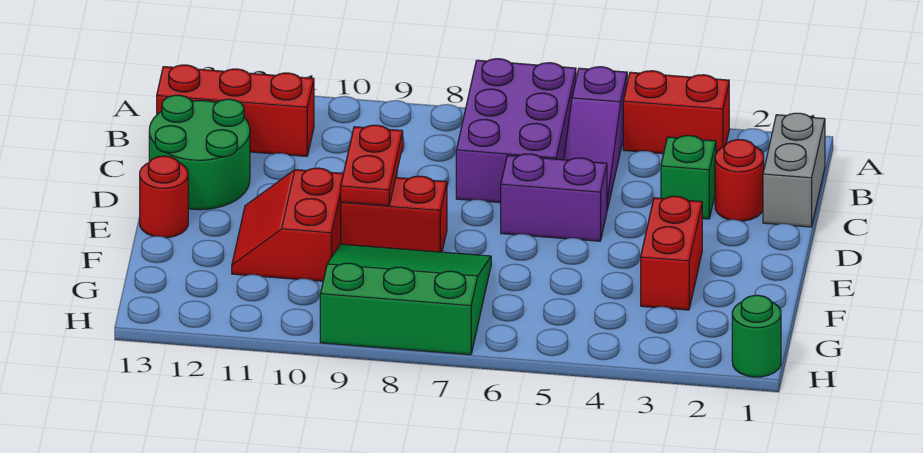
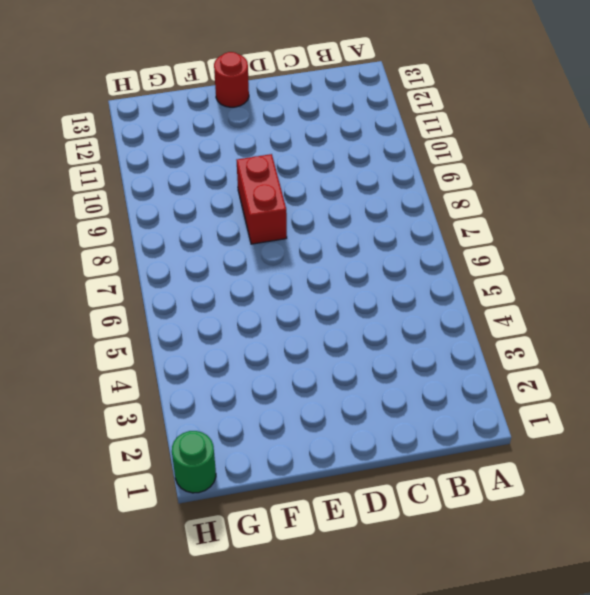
none -> red 1x2 brick [623,71,729,154]
none -> purple 1x3 slope [564,67,627,210]
none -> purple 2x3 brick [456,59,576,203]

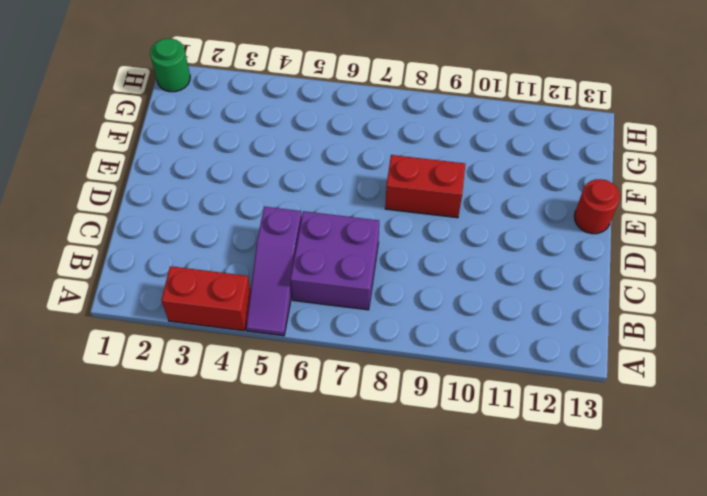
purple 1x3 slope [246,207,302,336] -> purple 1x3 slope turned to [564,67,627,210]
purple 2x2 brick [290,211,379,310] -> purple 2x3 brick [456,59,576,203]
none -> grey 1x2 brick [763,113,825,227]
none -> red 1x3 brick [157,65,314,156]
none -> red 1x1 round brick [715,140,764,221]

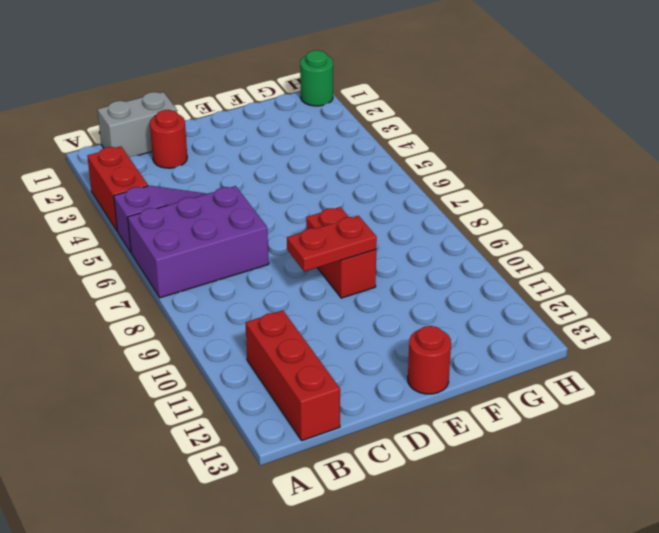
none -> green 1x1 brick [661,136,716,219]
none -> green 2x2 round brick [149,95,250,210]
none -> purple 1x2 brick [501,154,607,241]

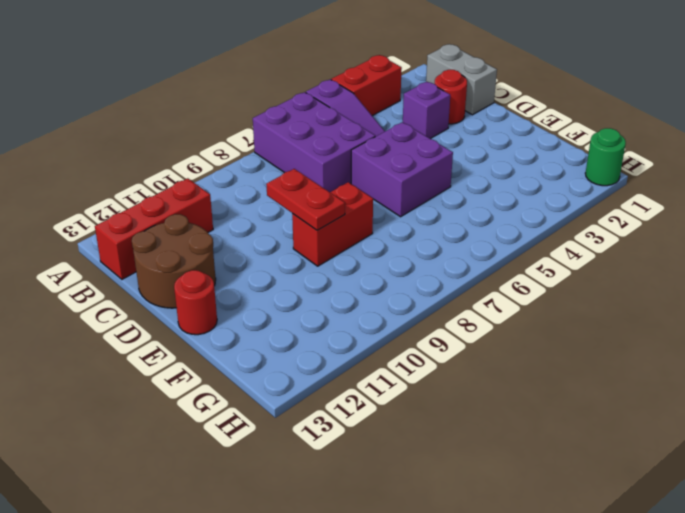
purple 1x1 brick [403,82,450,139] -> green 1x1 brick [661,136,716,219]
brown 2x2 round brick [132,214,216,308] -> green 2x2 round brick [149,95,250,210]
purple 2x2 brick [351,122,453,217] -> purple 1x2 brick [501,154,607,241]
none -> red 1x2 brick [641,196,702,310]
none -> red 2x2 slope [232,168,343,281]
none -> green 3x3 slope [320,244,491,355]

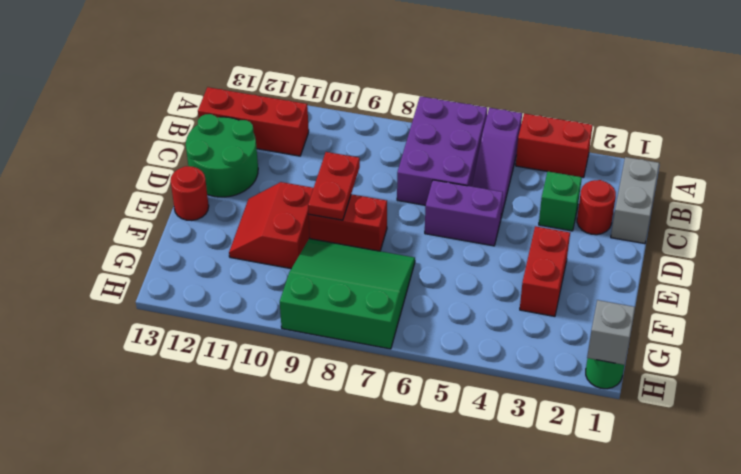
grey 1x1 brick [587,300,635,365] -> none

